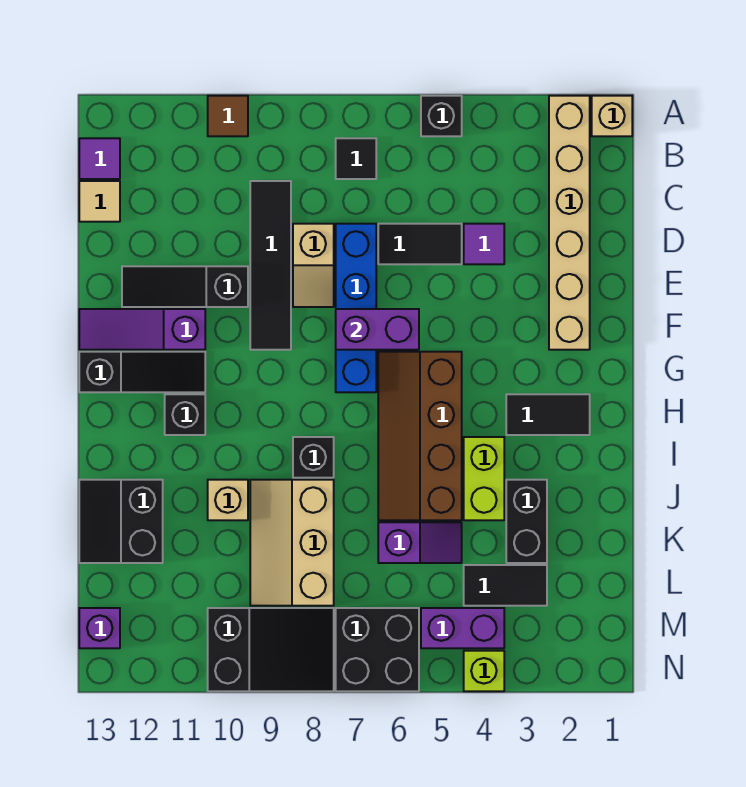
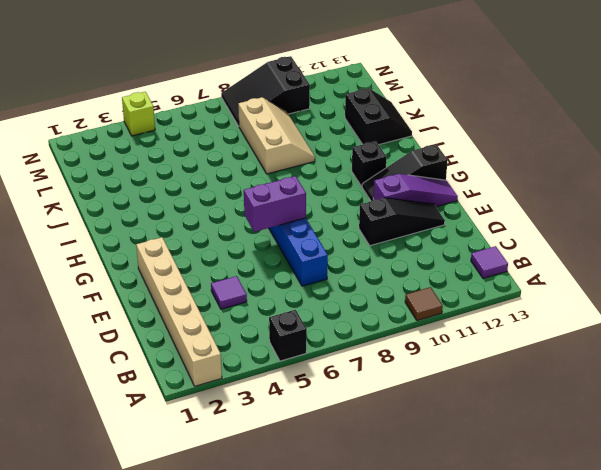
none -> tan 1x1 brick [592,96,632,136]
none -> black 1x1 tile [336,138,376,179]
none -> black 1x4 tile [250,181,291,350]
none -> tan 1x1 tile [79,181,120,222]

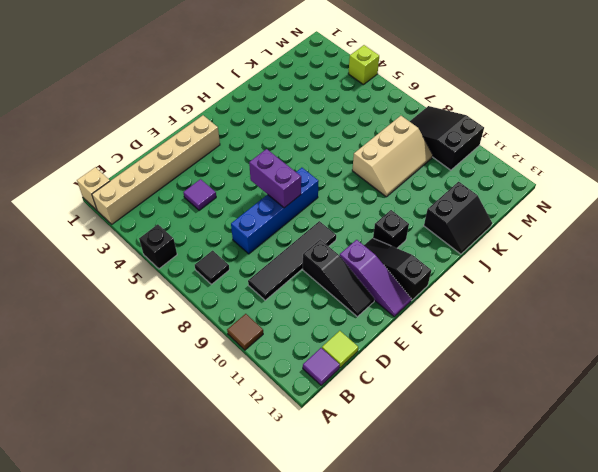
lime 1x1 tile [322,331,358,368] -> tan 1x1 tile [79,181,120,222]
none -> black 1x2 tile [378,224,462,264]
none -> tan 1x2 slope [293,224,334,307]
none -> brown 2x4 slope [378,352,462,520]
none -> black 1x2 tile [506,394,590,435]

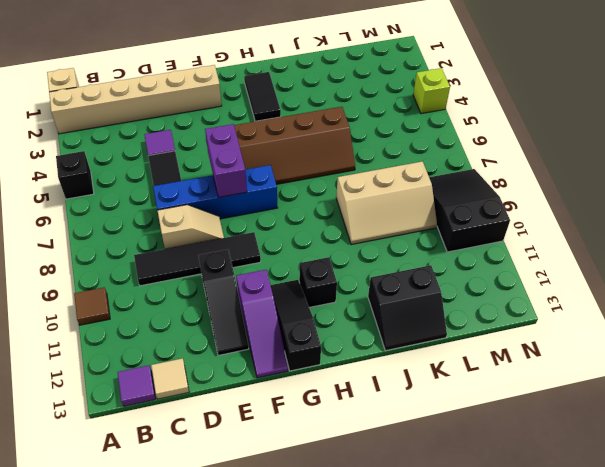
none -> black 1x1 tile [336,138,376,179]
none -> lime 1x2 brick [464,437,504,520]
none -> black 1x1 brick [293,437,334,478]
none -> black 1x2 brick [506,480,547,563]

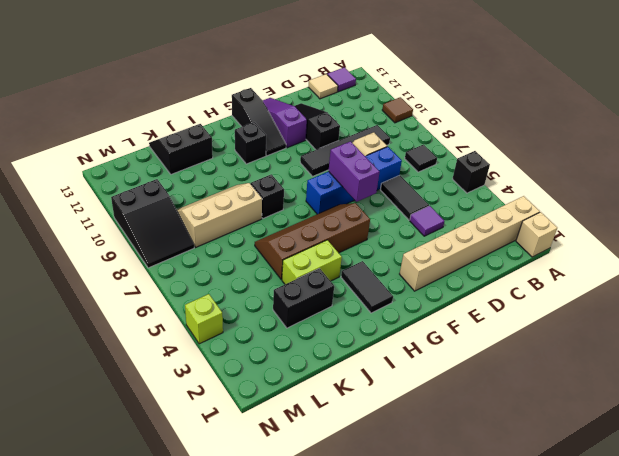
none -> tan 1x1 brick [208,480,248,520]
none -> purple 1x2 slope [378,522,462,563]
none -> black 1x2 tile [464,565,547,606]
none -> purple 1x2 brick [421,608,504,648]

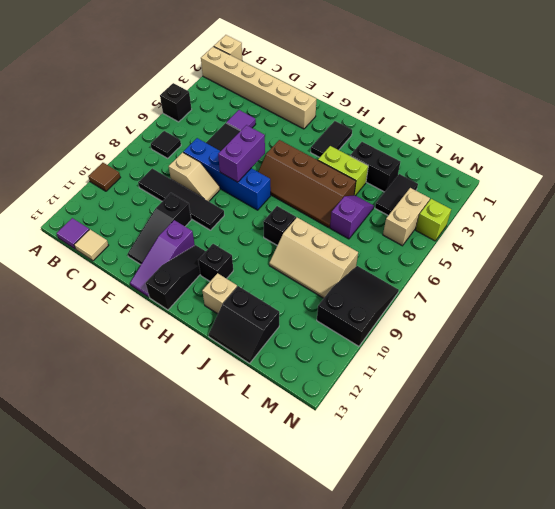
tan 1x1 brick [202,273,237,314] -> tan 1x1 brick moved to [208,480,248,520]
tan 1x2 brick [383,188,430,246] -> purple 1x2 brick [421,608,504,648]
none -> black 2x2 brick [336,608,419,691]
none -> purple 1x1 brick [79,608,120,648]

